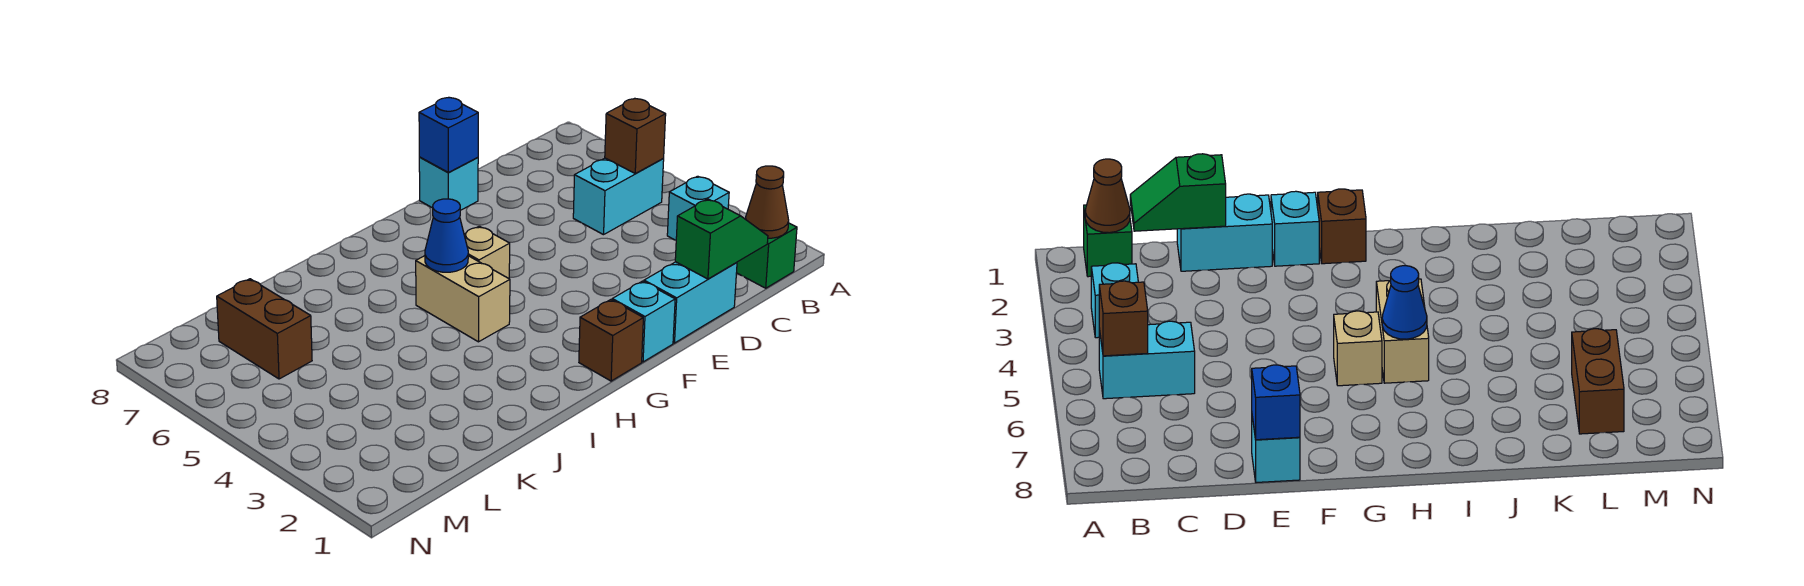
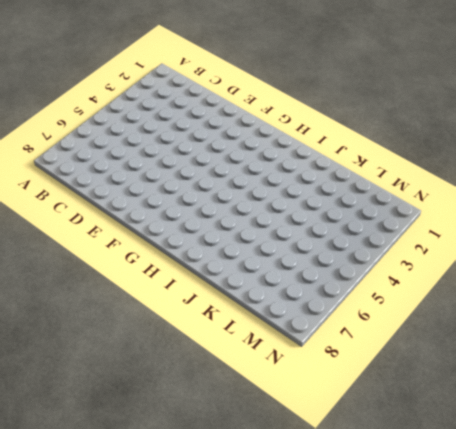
none -> green 1x1 brick [737,223,797,288]
none -> cyan 1x1 brick [667,176,729,240]
none -> cyan 1x2 brick [573,158,664,235]

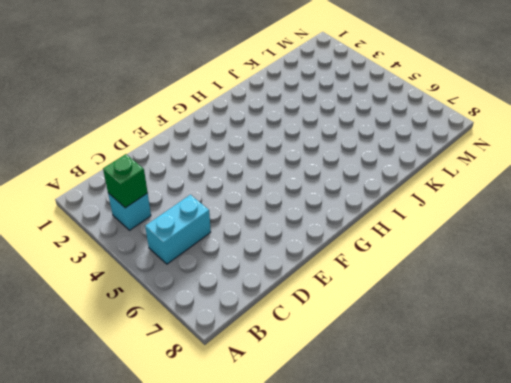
green 1x1 brick [103,154,148,208] -> green 1x1 brick moved to [737,223,797,288]
none -> cyan 1x2 brick [644,262,737,343]
none -> cyan 1x1 brick [419,157,478,210]
none -> cyan 1x1 brick [612,281,675,362]

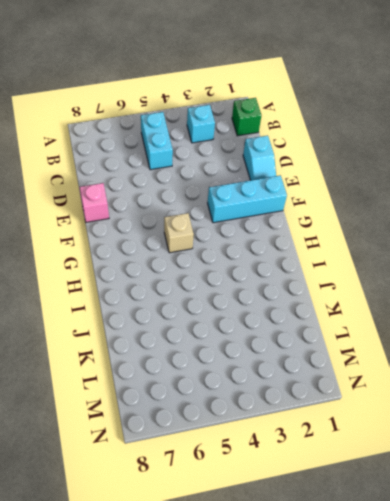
cyan 1x2 slope [243,136,276,180] -> cyan 1x2 brick [644,262,737,343]
pink 1x1 brick [80,183,109,222] -> cyan 1x1 brick [419,157,478,210]
cyan 1x3 brick [208,175,287,223] -> cyan 1x1 brick [612,281,675,362]
none -> brown 1x1 brick [579,300,643,381]
none -> tan 1x2 brick [416,256,510,342]
none -> brown 1x2 brick [217,279,312,379]

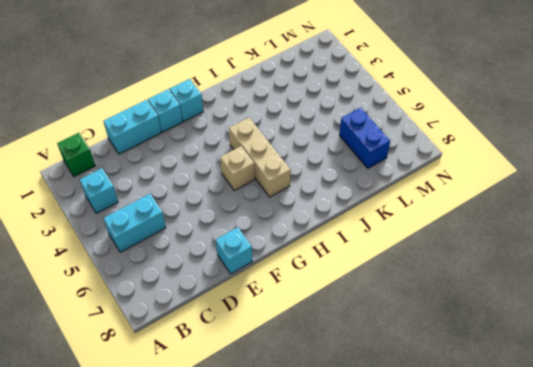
cyan 1x1 brick [170,79,204,121] -> brown 1x1 brick [579,300,643,381]
tan 1x3 brick [229,117,291,197] -> tan 1x2 brick [416,256,510,342]
blue 1x2 brick [339,107,390,168] -> brown 1x2 brick [217,279,312,379]
none -> brown 1x1 cone [746,166,789,238]
none -> brown 1x1 brick [605,99,666,173]
none -> green 1x2 slope [675,199,768,279]

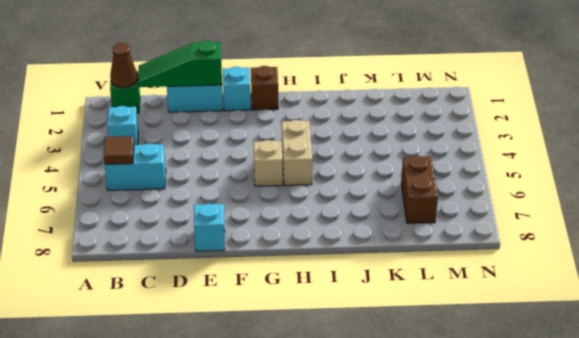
brown 1x1 tile [104,136,134,164] -> brown 1x1 brick [605,99,666,173]
green 1x3 slope [138,41,222,87] -> green 1x2 slope [675,199,768,279]
none -> blue 1x1 brick [419,98,478,172]
none -> blue 1x1 cone [425,199,468,272]

